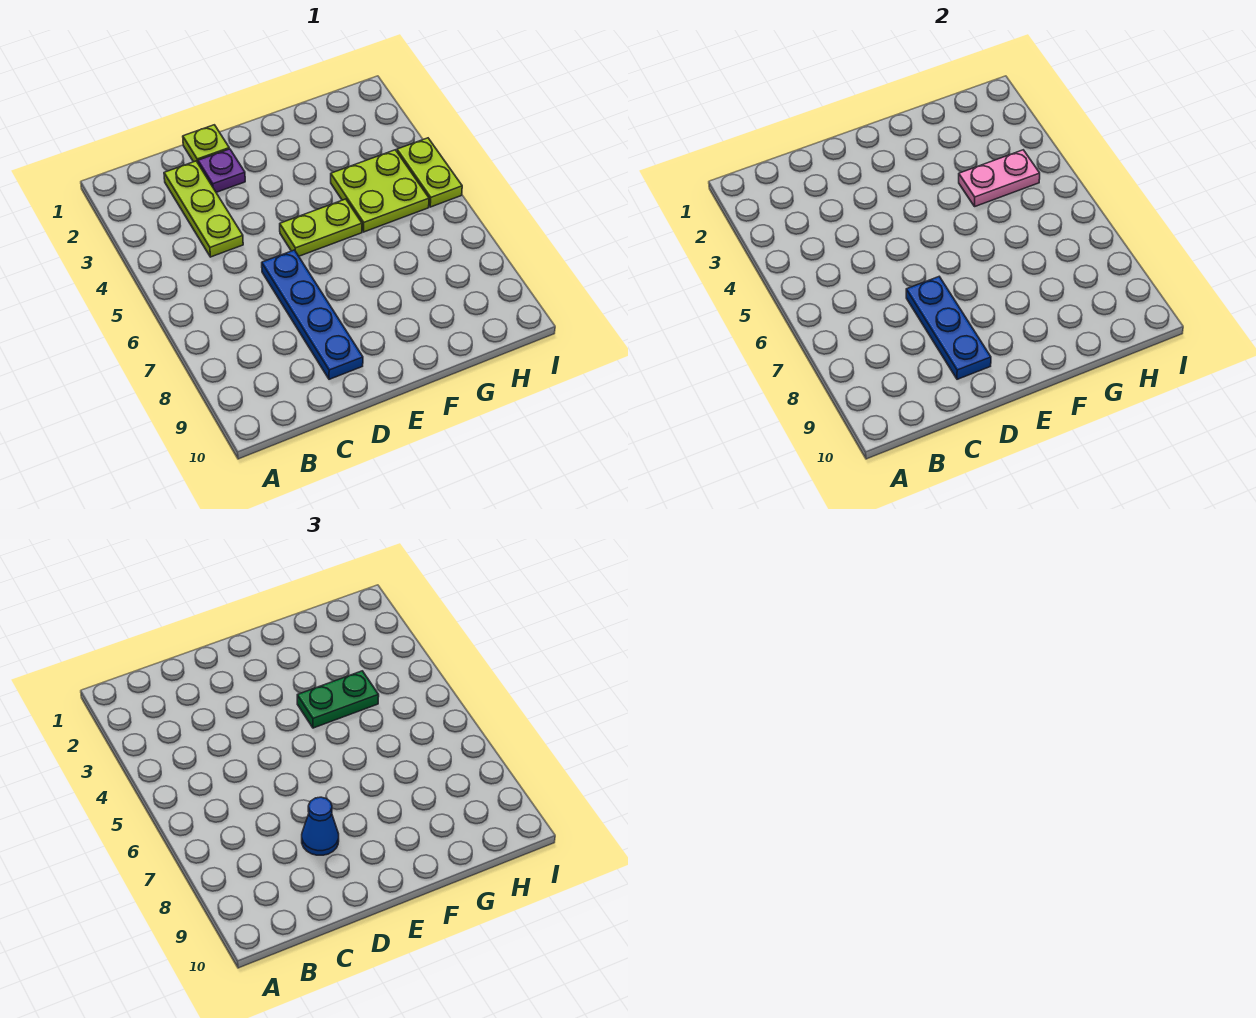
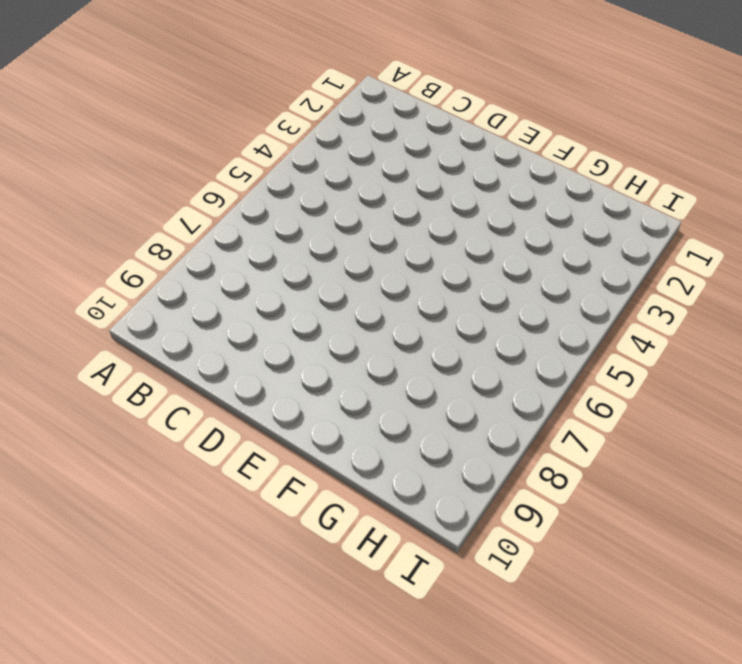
none -> lime 1x3 plate [164,161,243,257]
none -> lime 1x1 plate [183,125,229,163]

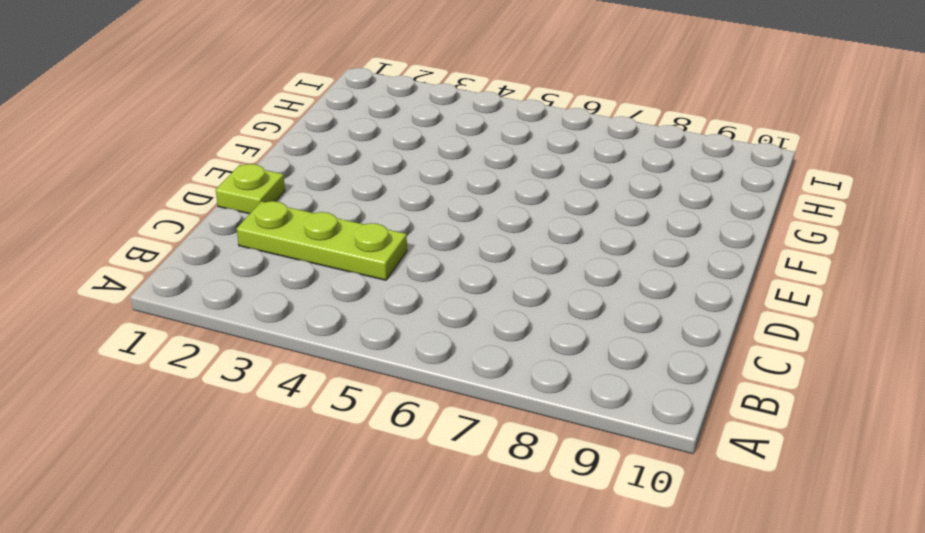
none -> purple 1x1 plate [198,149,245,192]
none -> blue 1x4 plate [262,250,363,379]

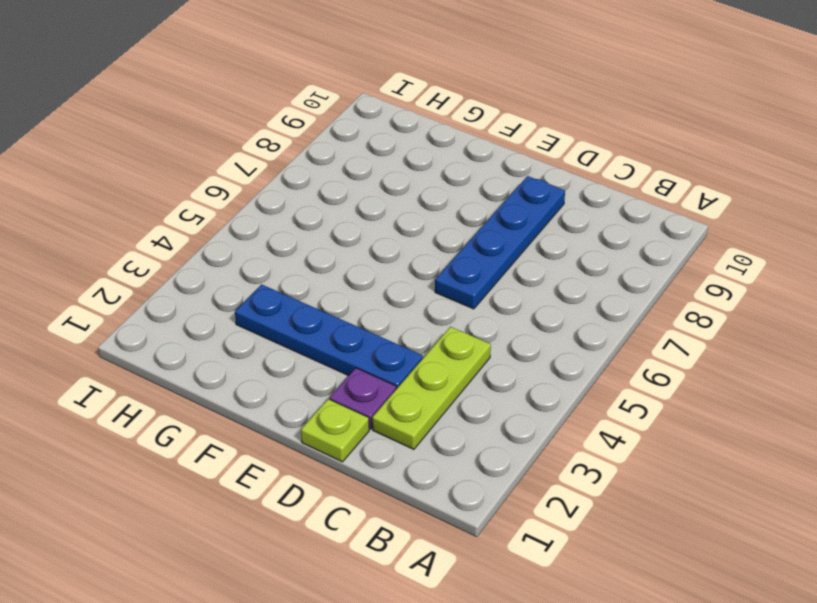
blue 1x4 plate [235,284,423,389] -> none
none -> lime 1x2 plate [280,199,362,256]
none -> lime 2x2 plate [331,150,429,232]

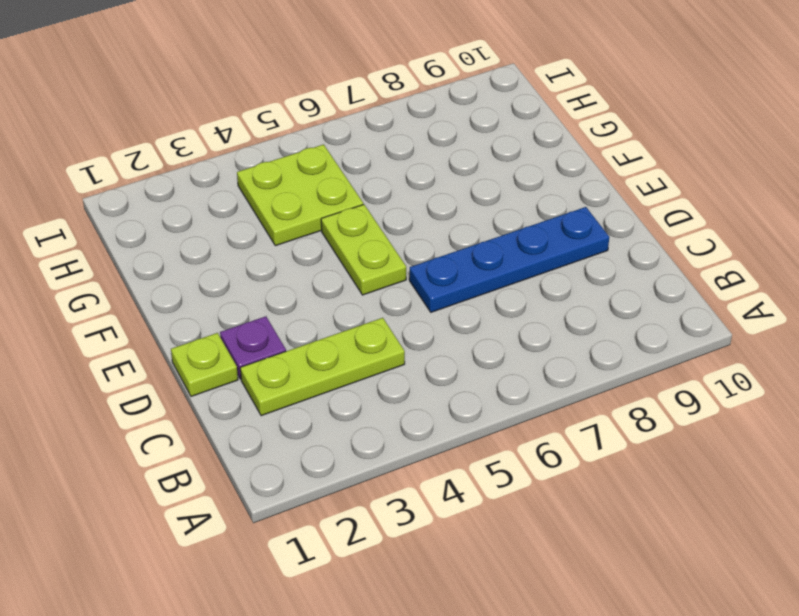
none -> lime 1x2 plate [397,138,462,207]
none -> blue 1x3 plate [906,277,991,379]

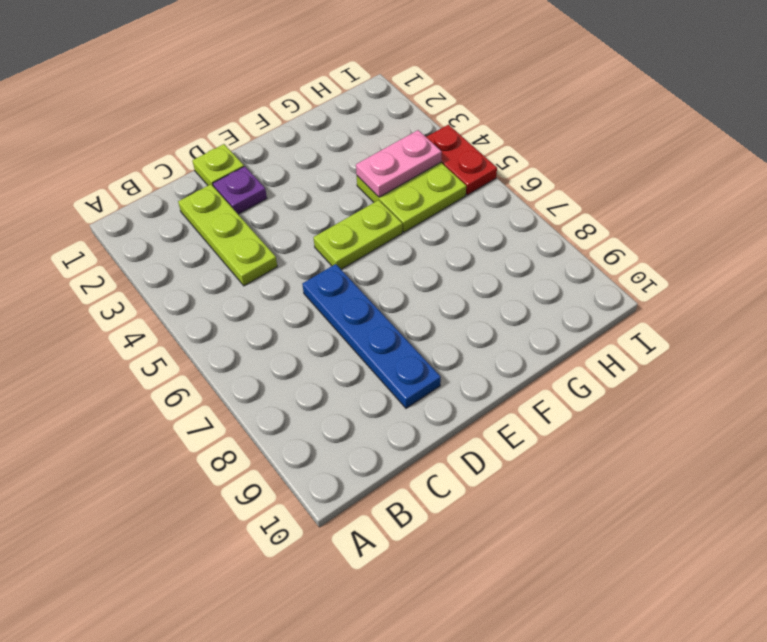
red 1x2 plate [426,125,497,195] -> lime 1x2 plate [397,138,462,207]
none -> blue 1x3 plate [906,277,991,379]
none -> blue 1x1 cone [302,797,339,855]

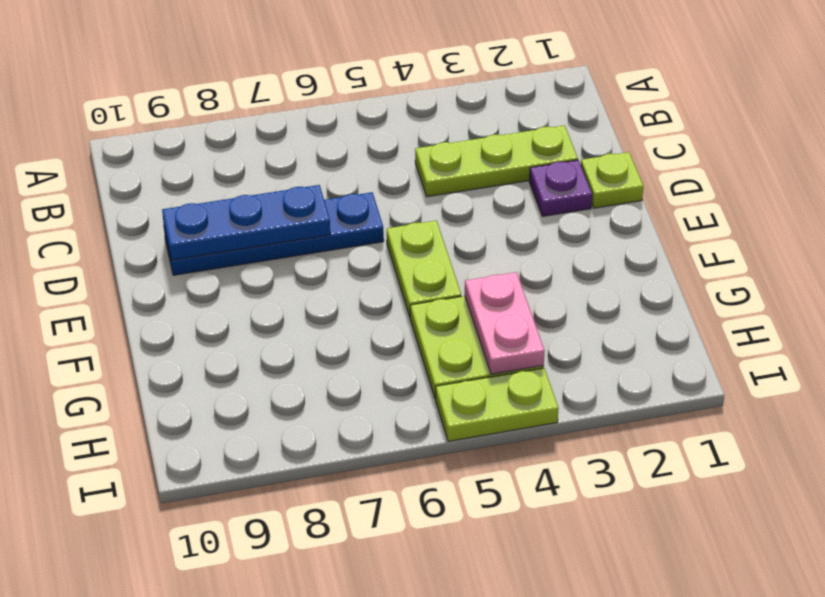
none -> blue 1x1 cone [302,797,339,855]
none -> green 1x2 plate [297,671,379,728]

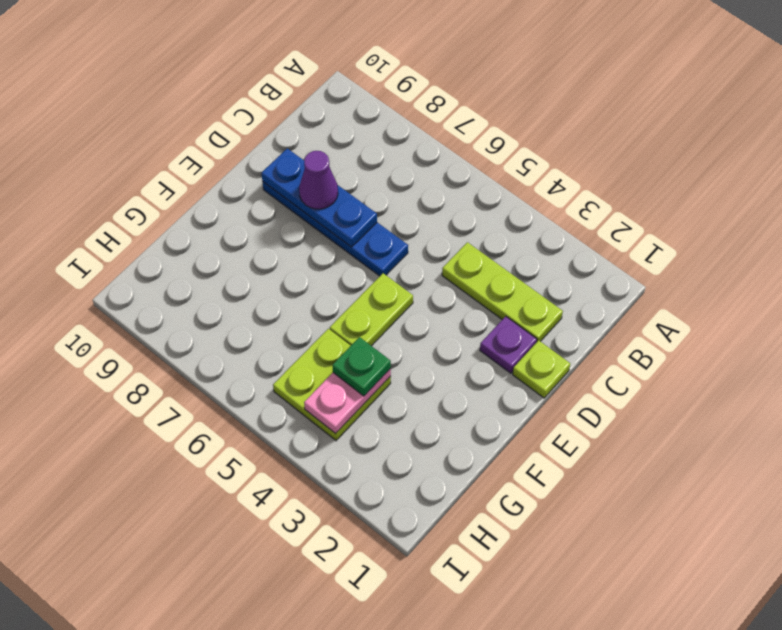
purple 1x1 cone [299,151,338,209] -> blue 1x1 cone [302,797,339,855]
green 1x1 plate [332,337,391,396] -> green 1x2 plate [297,671,379,728]
none -> lime 1x2 plate [397,138,462,207]

